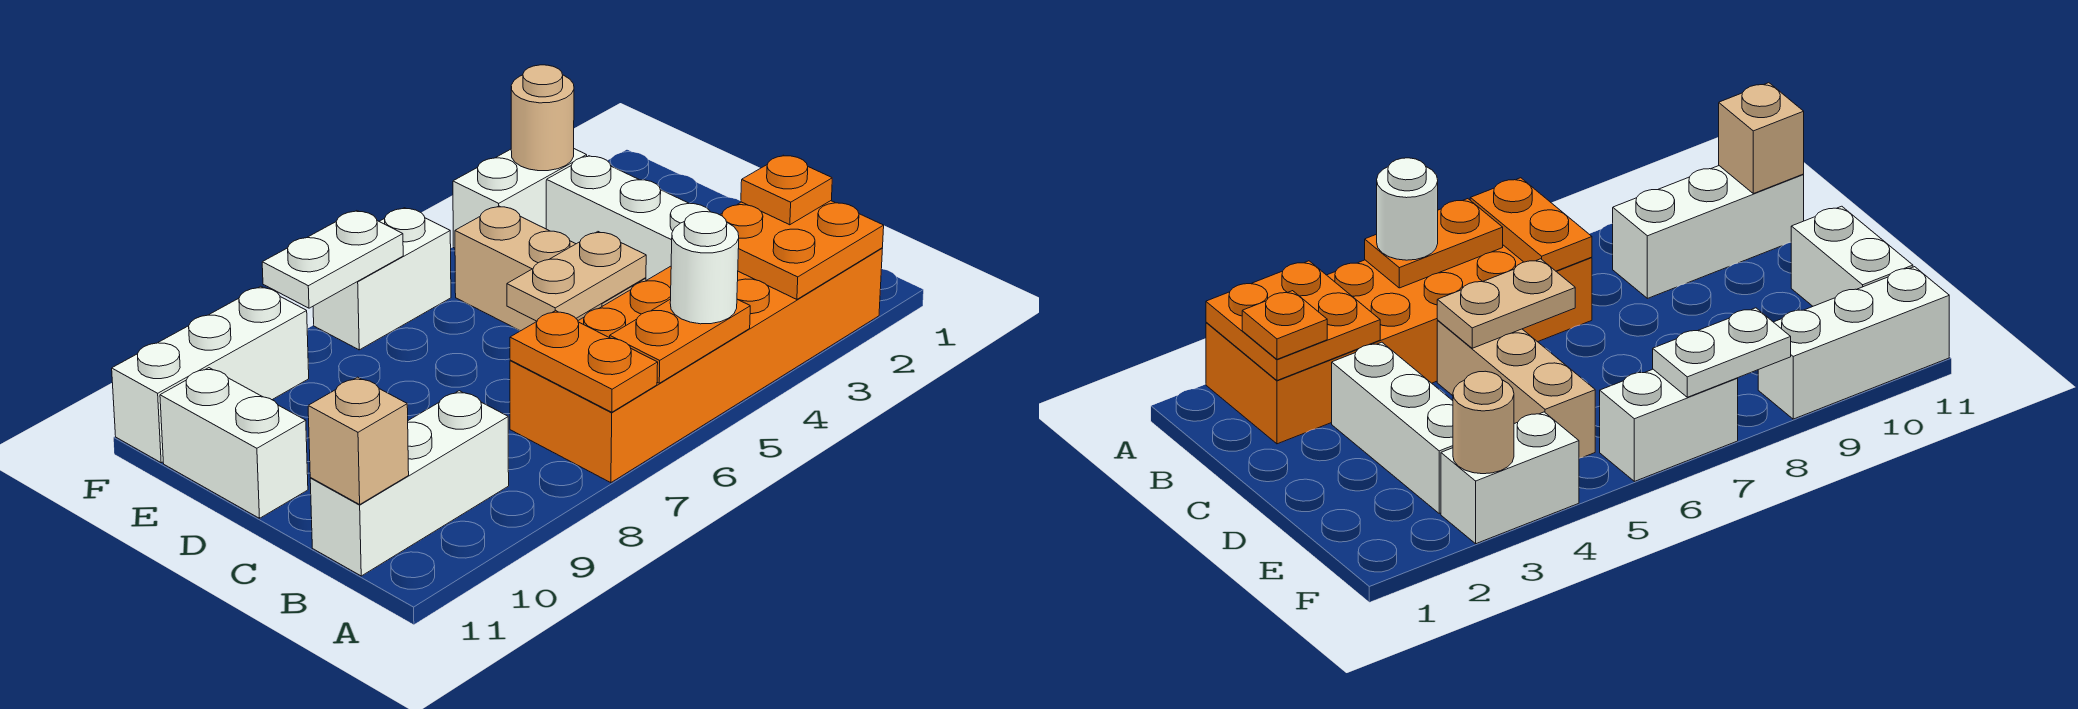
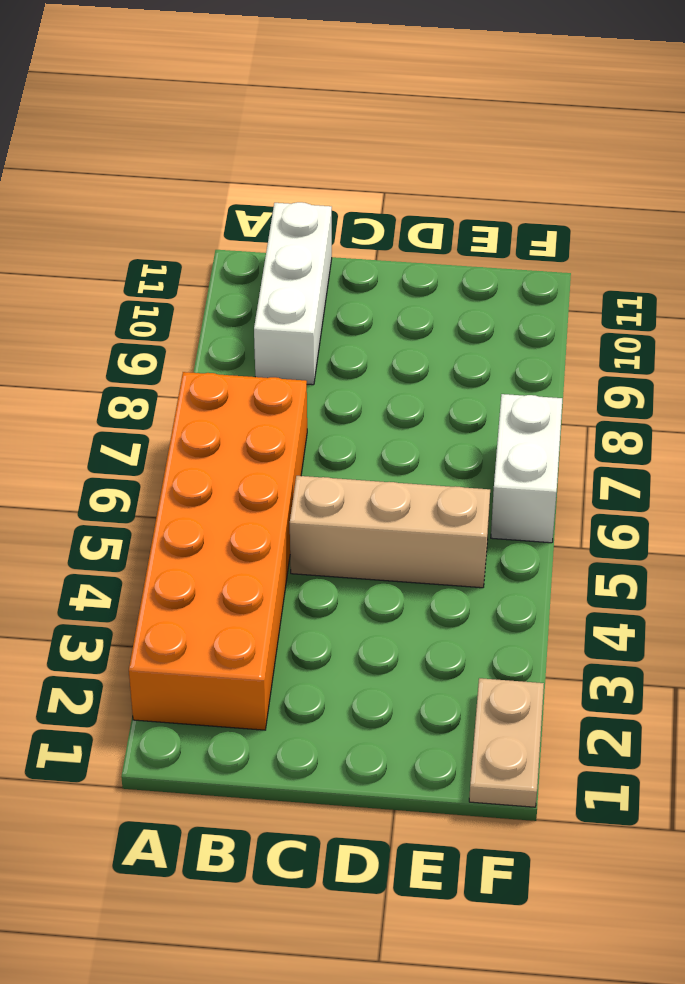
tan 1x2 plate [469,678,544,807] -> tan 1x2 plate moved to [507,232,646,321]
none -> white 1x3 brick [546,156,710,280]
none -> white 1x2 brick [160,368,308,518]
none -> white 1x2 brick [453,149,587,248]

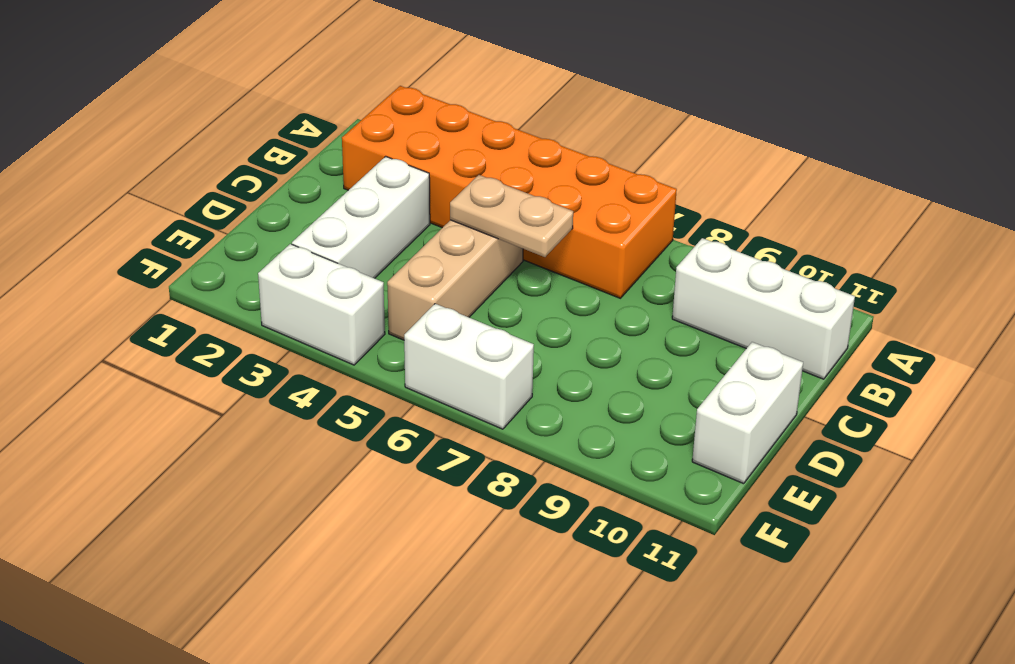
none -> white 1x3 brick [112,286,309,463]
none -> orange 2x2 plate [720,201,884,299]
none -> orange 1x2 plate [610,299,750,383]

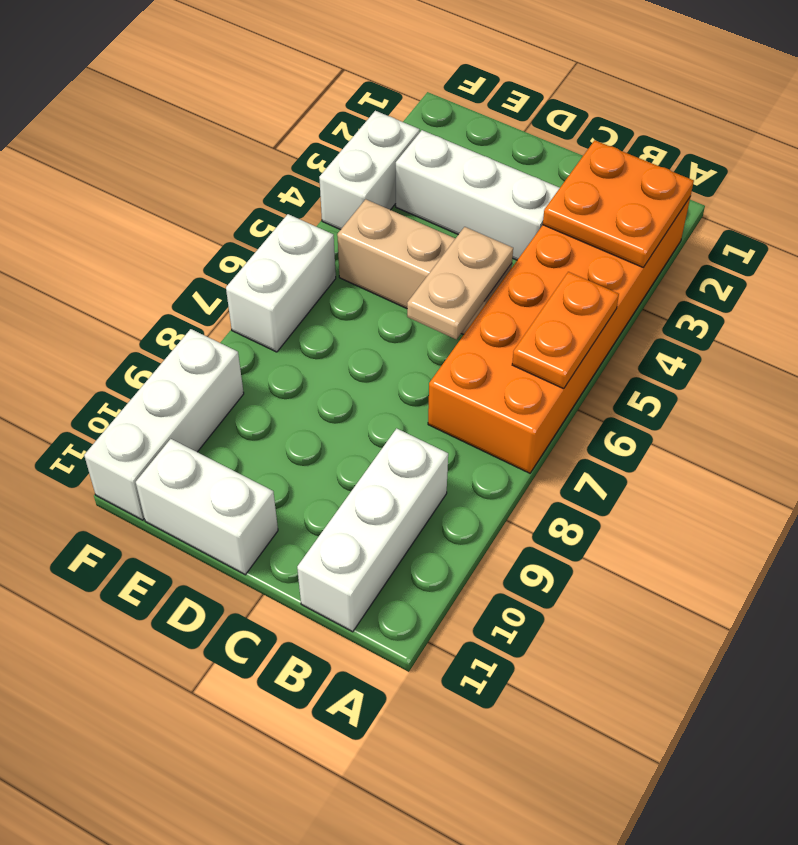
none -> orange 1x2 plate [510,311,658,412]
none -> tan 1x1 brick [308,377,409,504]
none -> tan 1x1 round brick [511,65,574,171]

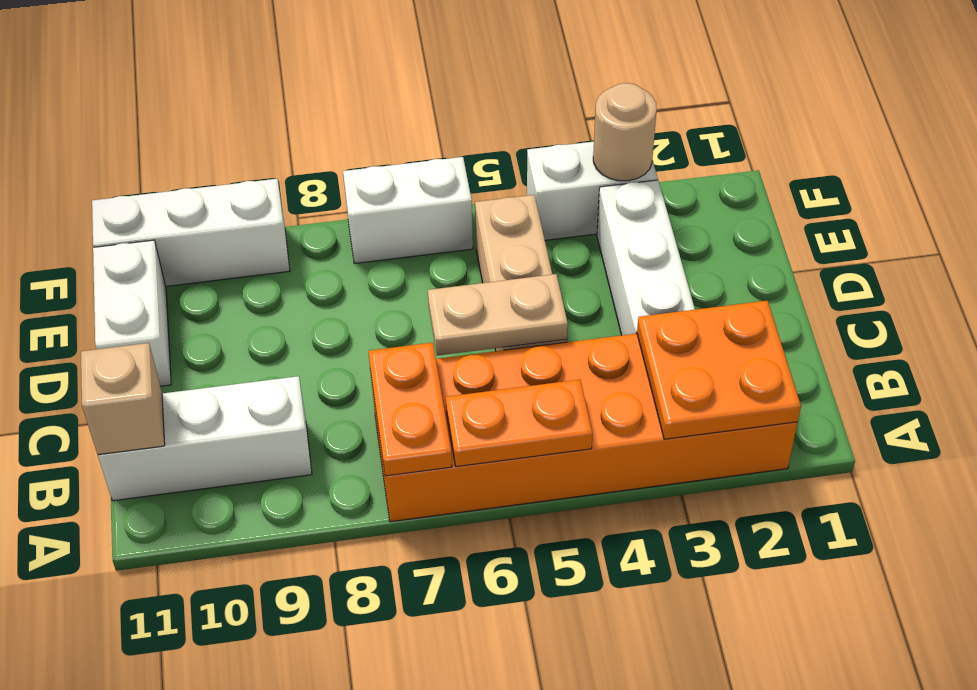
none -> white 1x2 plate [262,211,403,308]
none -> white 1x1 round brick [670,212,739,324]
none -> orange 1x1 plate [741,155,832,225]

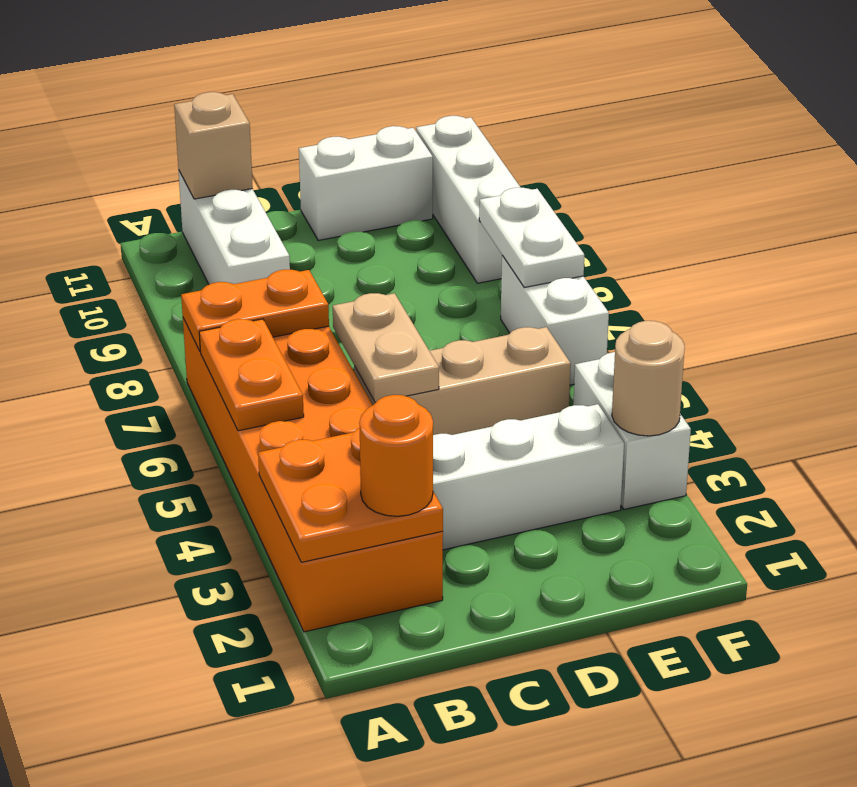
orange 1x1 round brick [359,395,433,516] -> orange 1x1 plate [741,155,832,225]
none -> white 1x1 round brick [670,212,739,324]

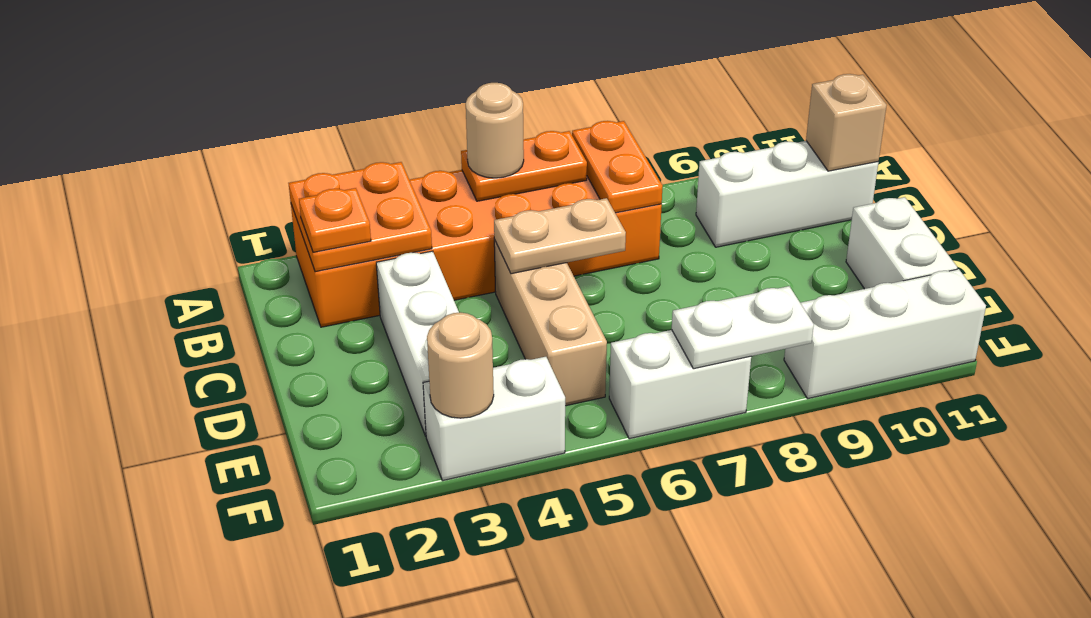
tan 1x1 round brick [466,83,524,178] -> white 1x1 round brick [670,212,739,324]

